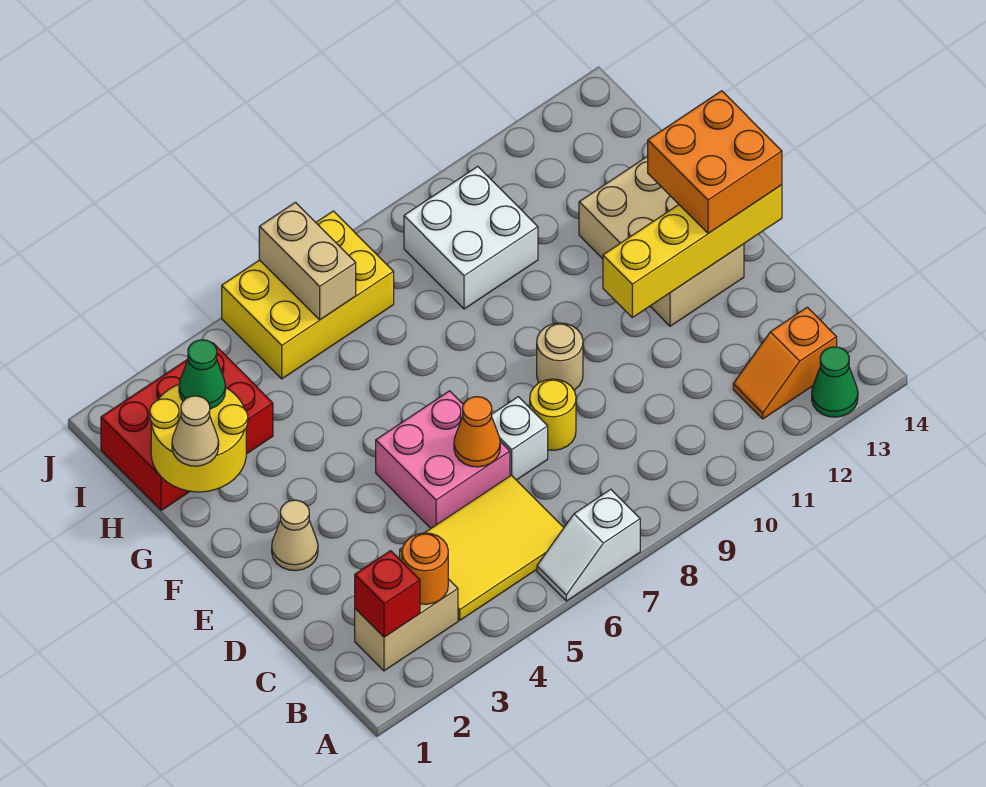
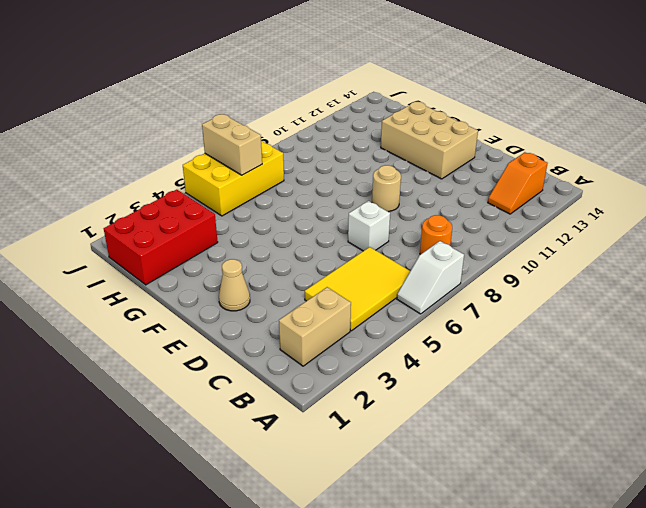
orange 1x1 round brick [420,215,452,255] -> orange 1x1 round brick moved to [402,533,448,604]
none -> green 1x1 cone [812,347,858,417]
none -> pink 2x2 brick [376,391,510,528]
none -> yellow 1x1 round brick [530,379,576,450]

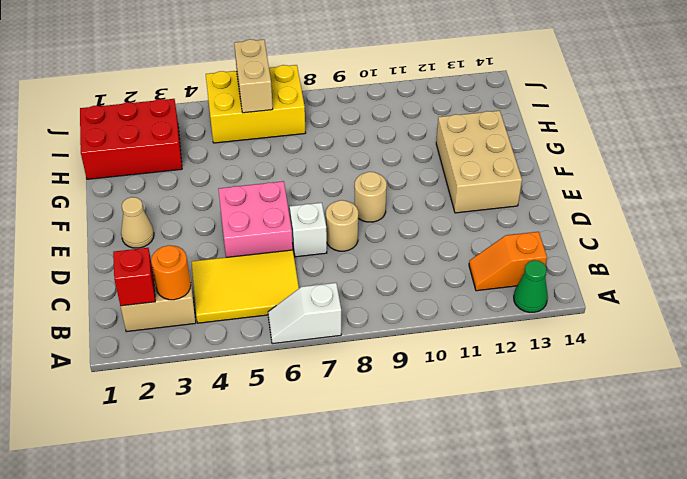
tan 1x1 round brick [326,200,358,251] -> yellow 1x1 round brick [530,379,576,450]
none -> white 2x2 brick [404,166,538,309]
none -> orange 1x1 cone [454,397,500,467]
none -> yellow 1x4 brick [603,185,782,318]

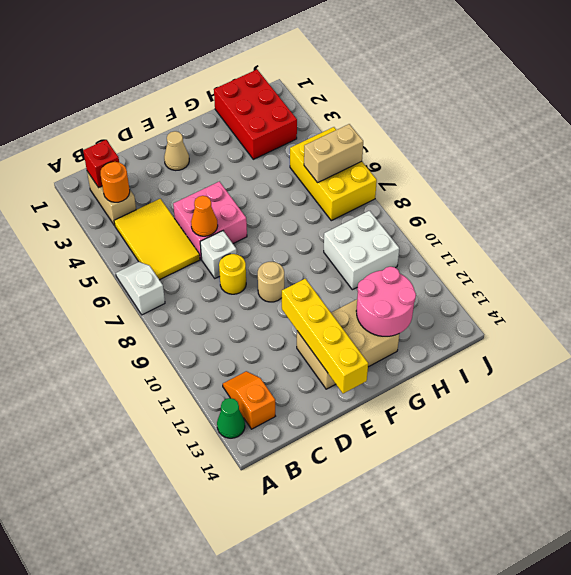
pink 2x2 round brick [356,267,416,336] -> none
none -> yellow 2x2 round brick [150,385,248,492]
none -> orange 2x2 brick [648,91,782,233]
none -> tan 1x1 cone [172,396,219,466]

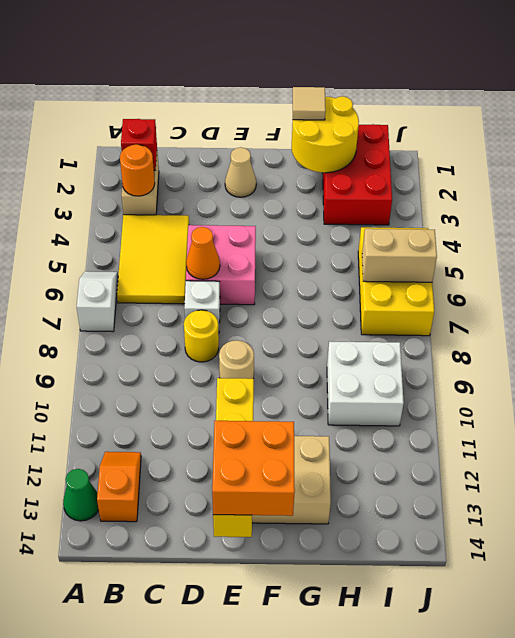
tan 1x1 tile [293,87,326,120] -> tan 1x1 cone [172,396,219,466]
none -> green 1x1 cone [179,340,226,409]

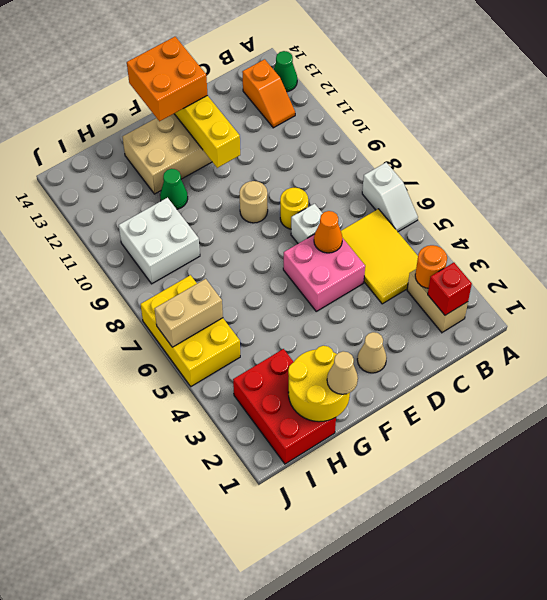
green 1x1 cone [160,169,188,209] -> green 1x1 cone moved to [179,340,226,409]

